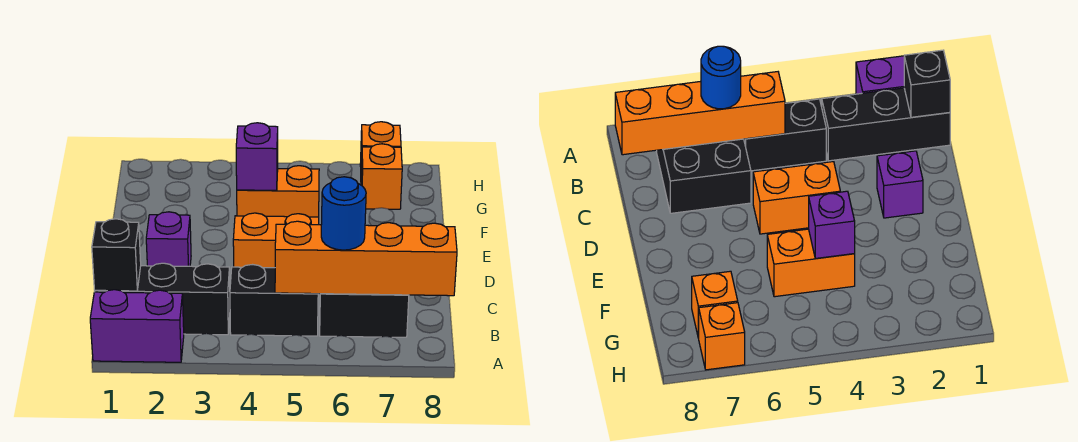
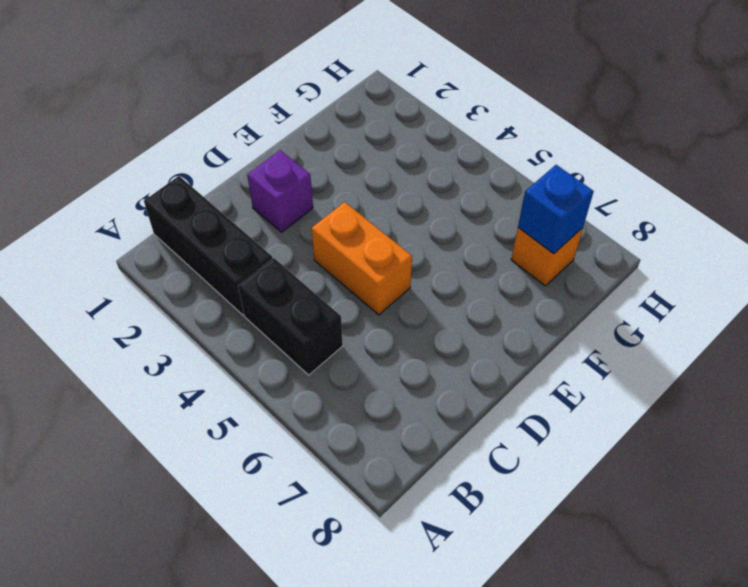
blue 1x1 brick [518,165,594,254] -> none
none -> purple 1x2 brick [90,290,184,362]
none -> black 2x2 brick [320,294,409,337]
none -> orange 1x2 brick [237,166,319,217]

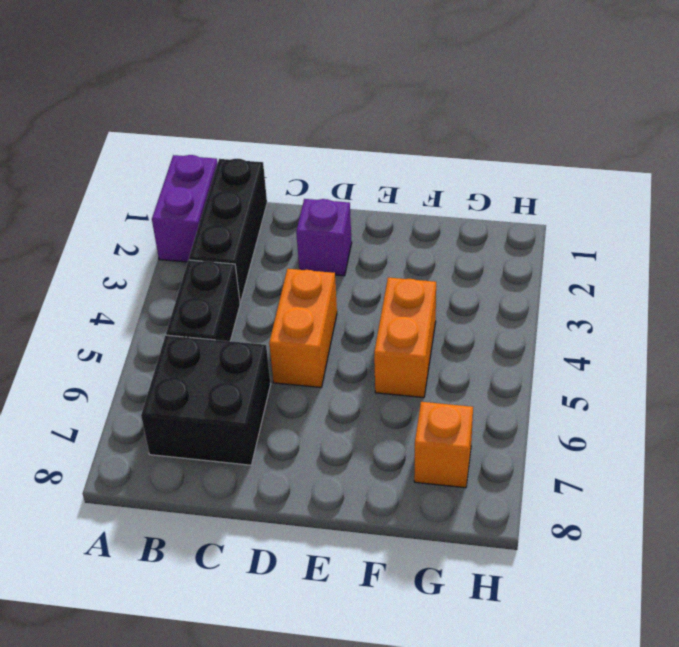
none -> orange 1x1 brick [360,122,401,169]
none -> black 1x1 brick [92,219,141,291]
none -> orange 1x4 brick [275,221,457,296]

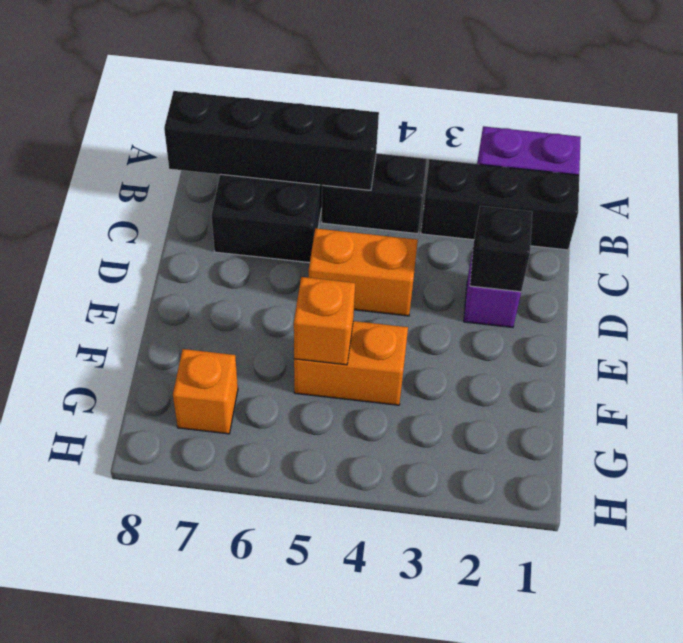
black 1x4 brick [164,91,379,190] -> orange 1x4 brick [275,221,457,296]
black 1x1 brick [470,206,532,292] -> black 1x1 brick moved to [92,219,141,291]
orange 1x1 brick [294,277,355,365] -> orange 1x1 brick moved to [360,122,401,169]
none -> purple 1x1 brick [236,123,278,190]
none -> blue 1x1 round brick [321,177,366,250]

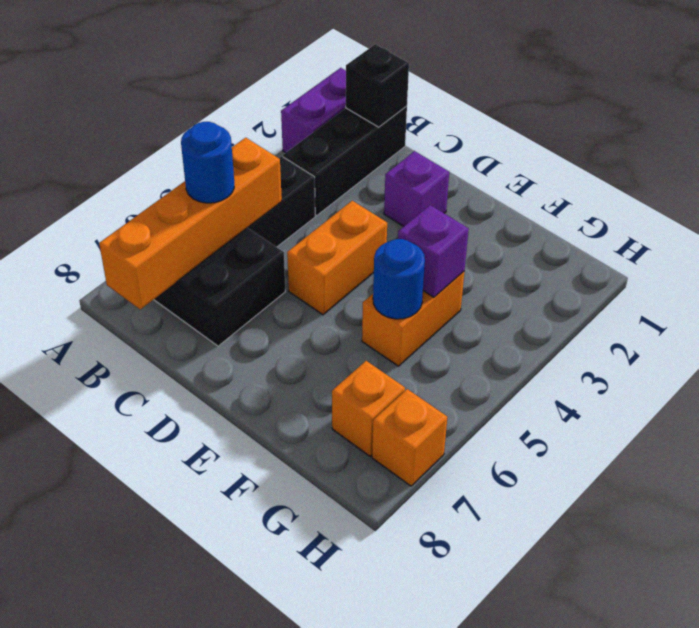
blue 1x1 round brick [373,239,425,319] -> none

